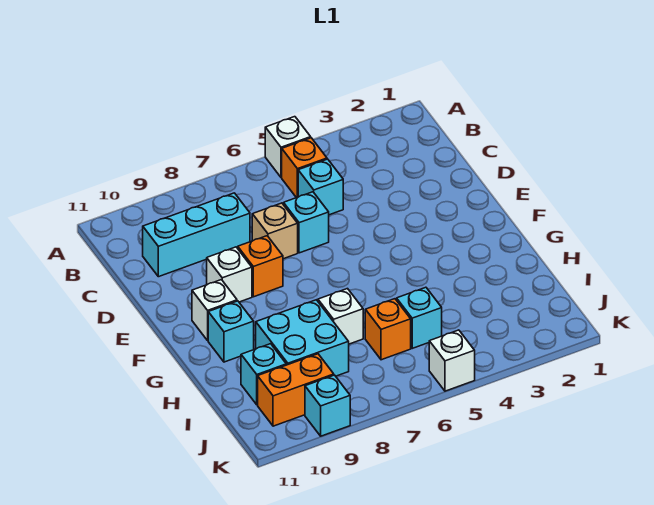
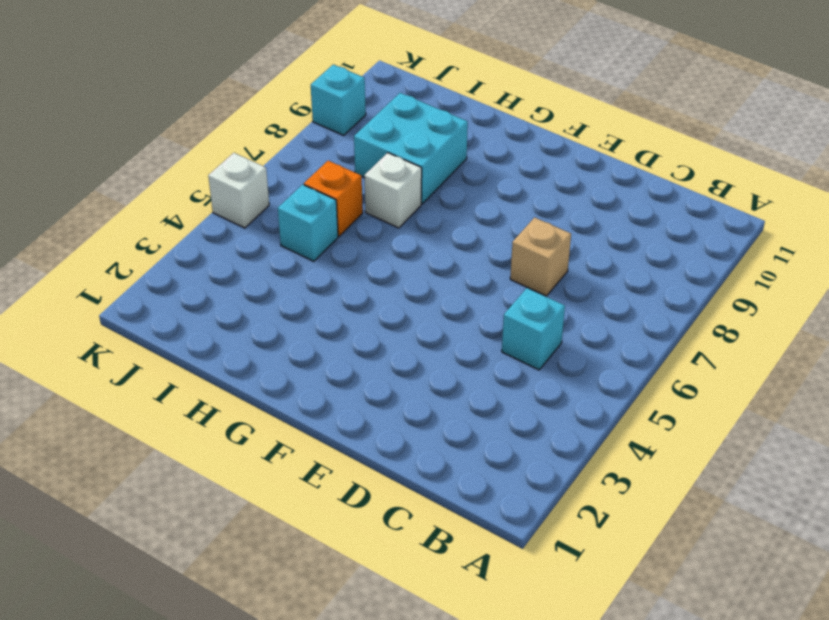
none -> white 1x1 brick [265,117,311,178]
none -> orange 1x1 brick [282,138,327,198]
none -> cyan 1x3 brick [143,193,250,277]

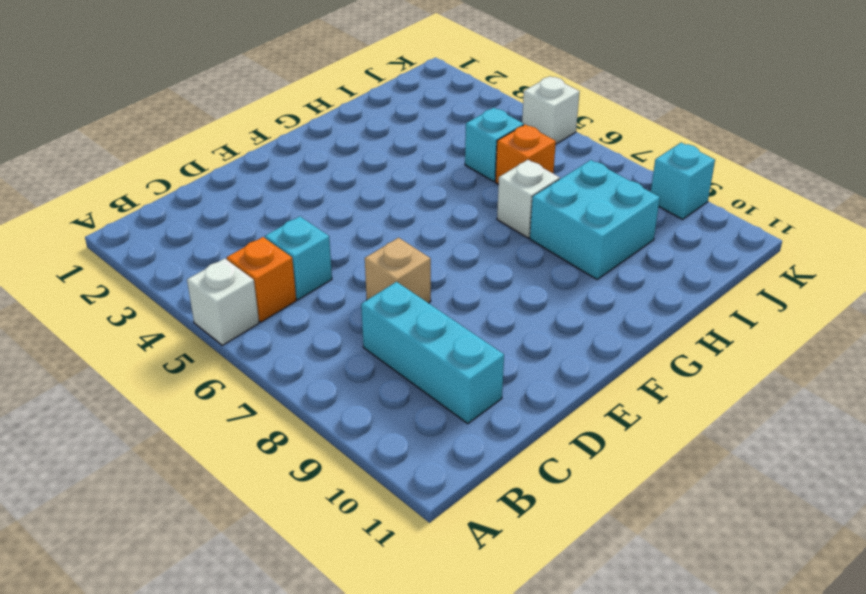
none -> cyan 1x1 brick [284,192,329,253]
none -> orange 1x1 brick [238,236,283,297]
none -> white 1x1 brick [207,247,252,302]

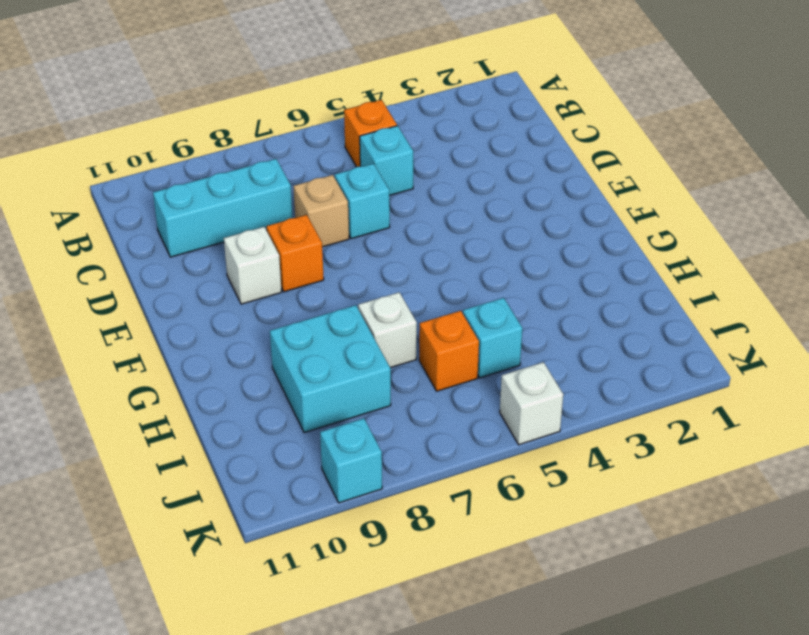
none -> white 1x1 brick [265,117,311,178]
none -> white 1x1 brick [192,280,237,340]
none -> cyan 1x1 brick [208,301,254,362]

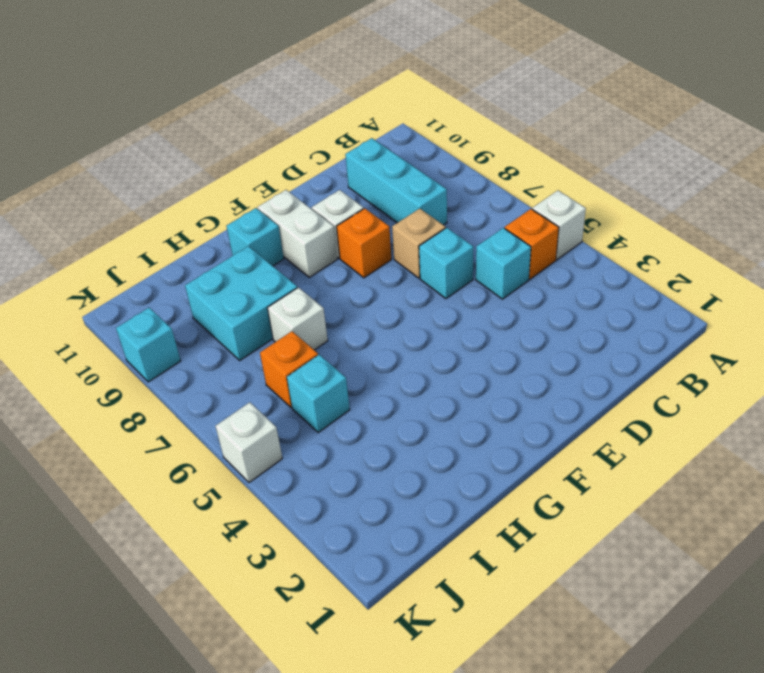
white 1x2 brick [257,190,337,277] -> white 1x1 brick [192,280,237,340]
none -> cyan 1x1 brick [241,344,286,405]
none -> orange 1x2 brick [258,354,334,426]

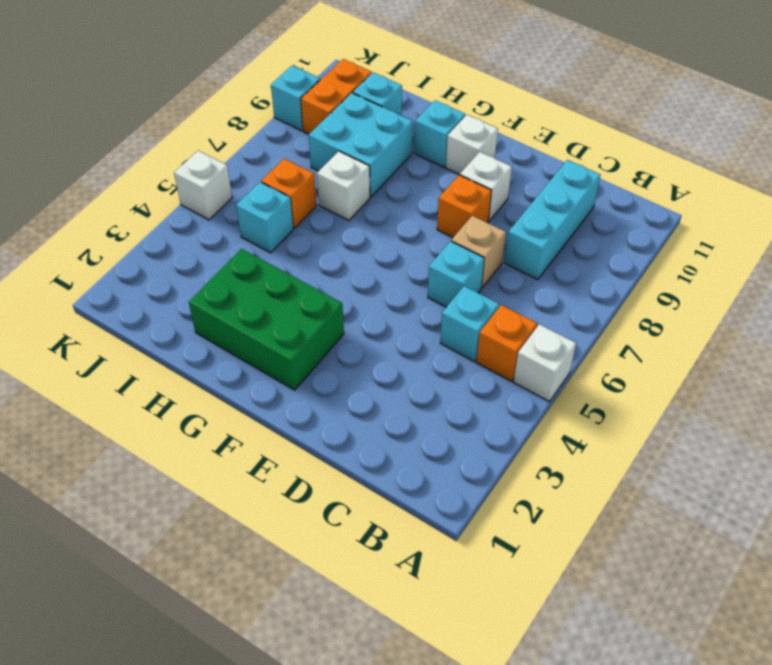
green 2x3 brick [189,249,344,390] -> none

